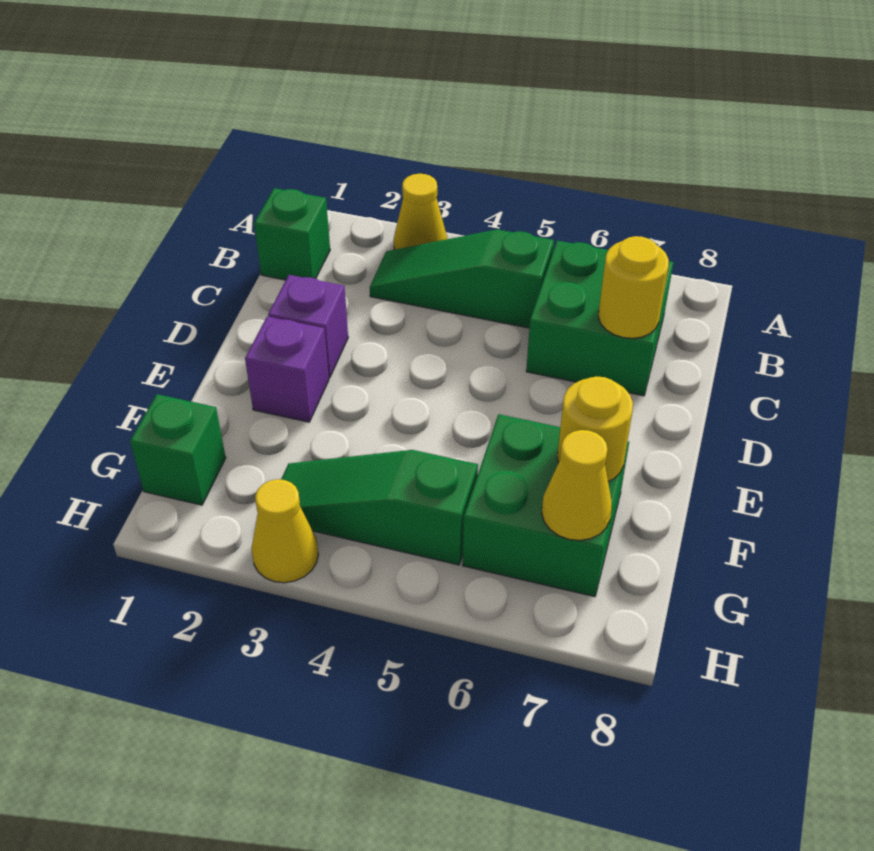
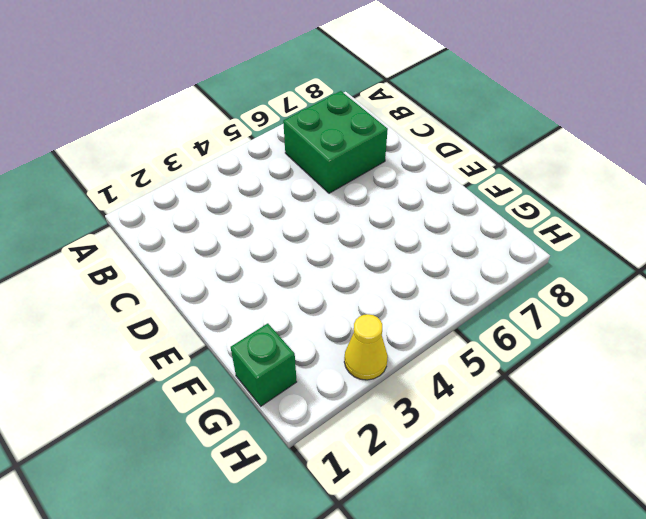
none -> yellow 1x1 cone [394,174,447,250]
none -> green 1x1 brick [254,188,330,280]
none -> green 1x3 slope [370,229,554,328]

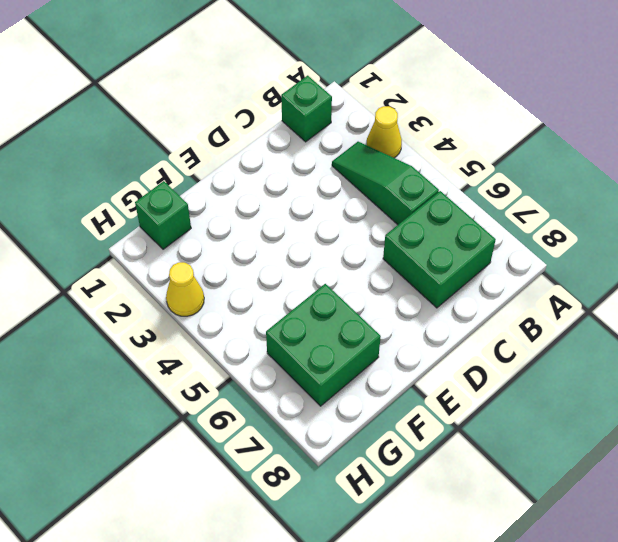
none -> purple 1x1 brick [268,275,348,378]
none -> purple 1x1 brick [245,316,329,422]
none -> green 1x3 slope [281,450,478,565]

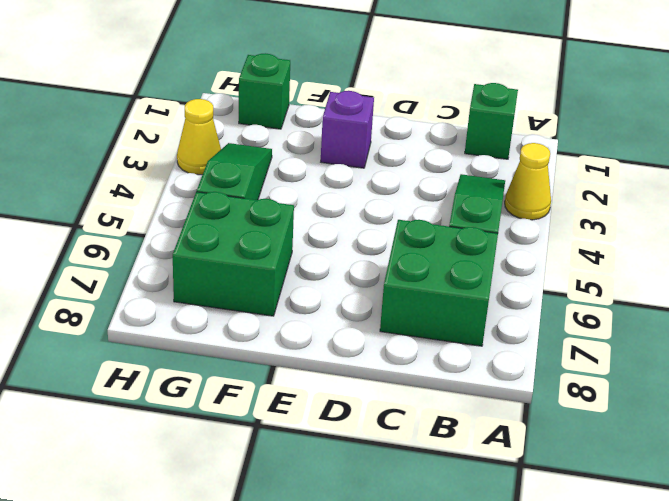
none -> purple 1x1 brick [268,275,348,378]
none -> yellow 1x1 round brick [598,236,669,338]
none -> yellow 1x1 round brick [557,376,633,481]

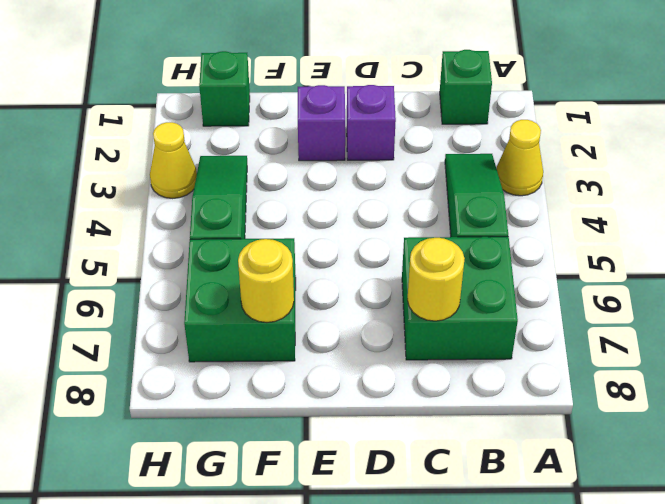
none -> yellow 1x1 cone [542,430,612,540]

